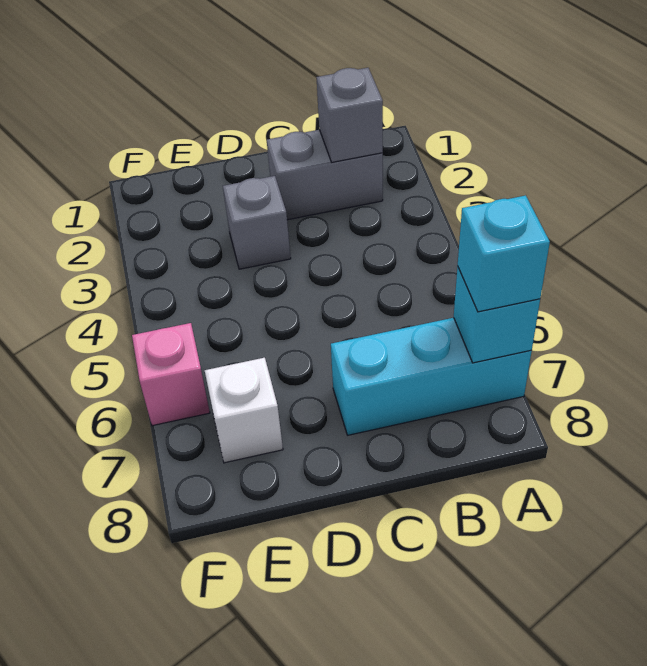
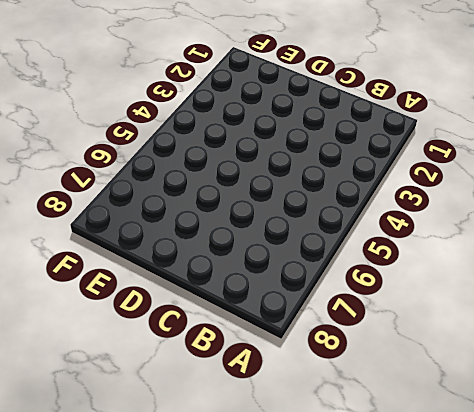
none -> cyan 1x3 brick [331,318,532,435]
none -> grey 1x2 brick [267,130,383,220]

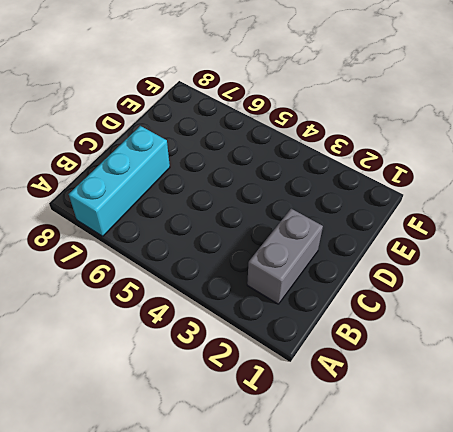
none -> grey 1x1 brick [223,176,291,269]
none -> white 1x1 brick [205,358,283,463]

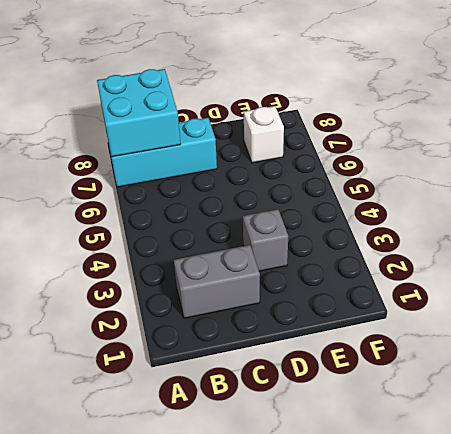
cyan 2x2 brick [97,69,181,157] -> cyan 1x1 brick [454,266,540,363]
none -> pink 1x1 brick [132,323,210,426]
none -> grey 1x1 brick [316,68,383,162]

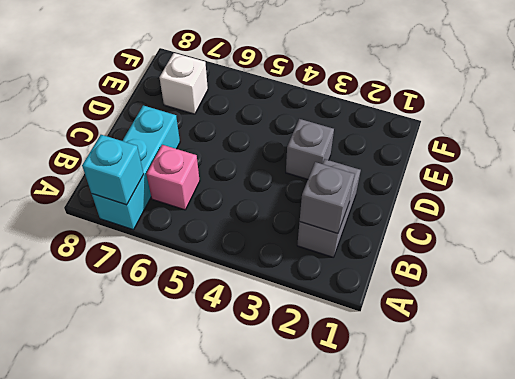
pink 1x1 brick [146,145,200,210] -> pink 1x1 brick moved to [132,323,210,426]
none -> cyan 1x1 brick [458,195,550,312]

